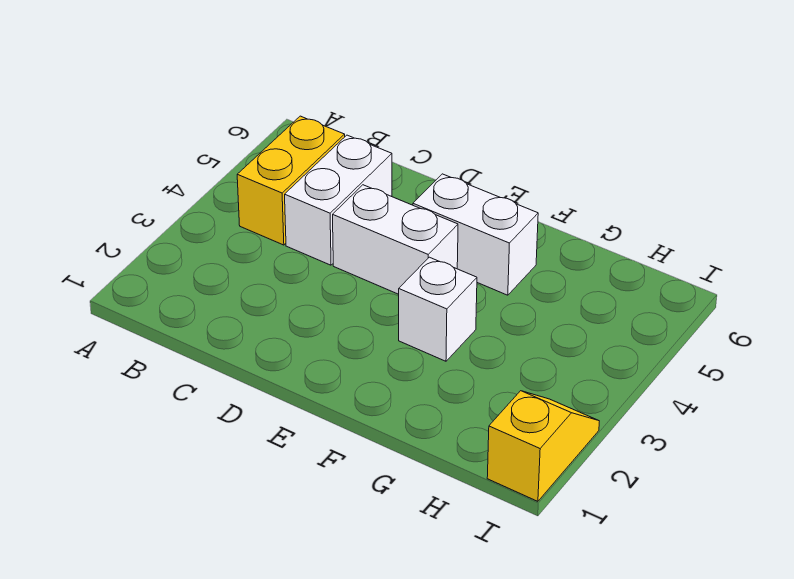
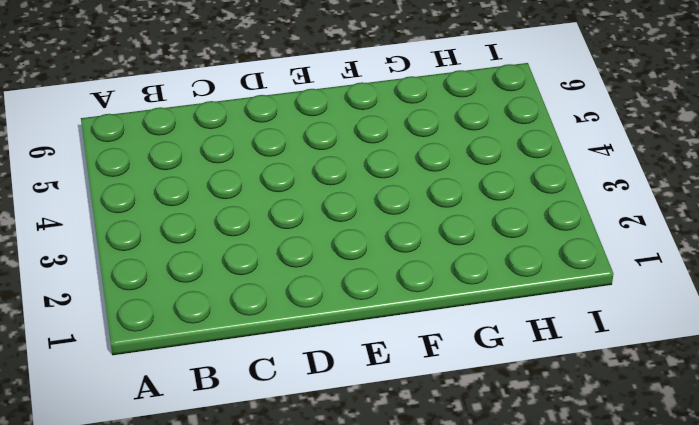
none -> yellow 1x2 brick [237,116,345,245]
none -> white 1x2 brick [285,135,392,265]

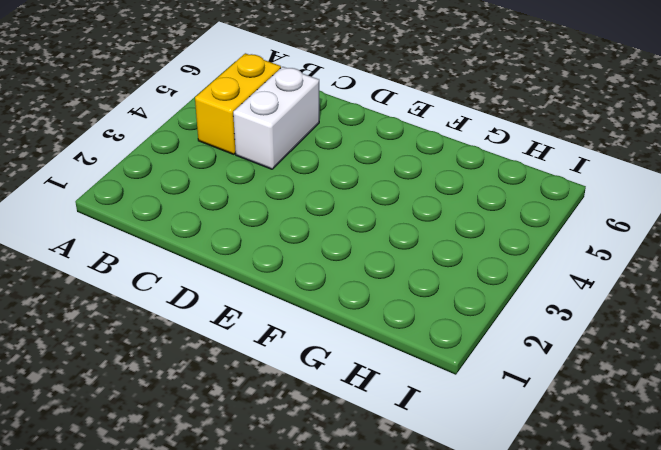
none -> white 1x2 brick [333,185,458,294]
none -> white 1x2 brick [413,174,538,295]

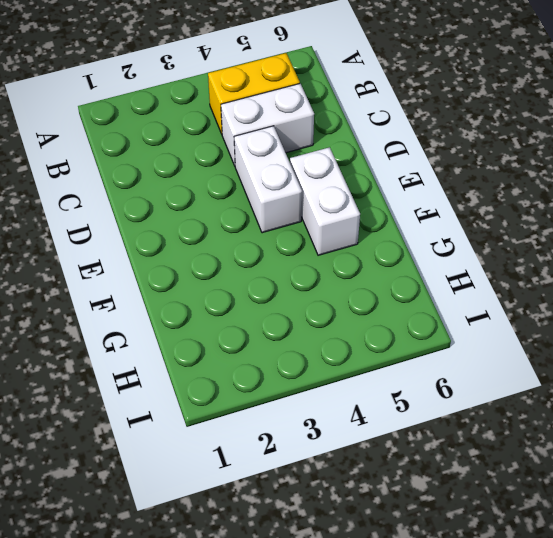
none -> white 1x1 brick [399,257,477,361]
none -> yellow 1x2 slope [487,391,599,501]

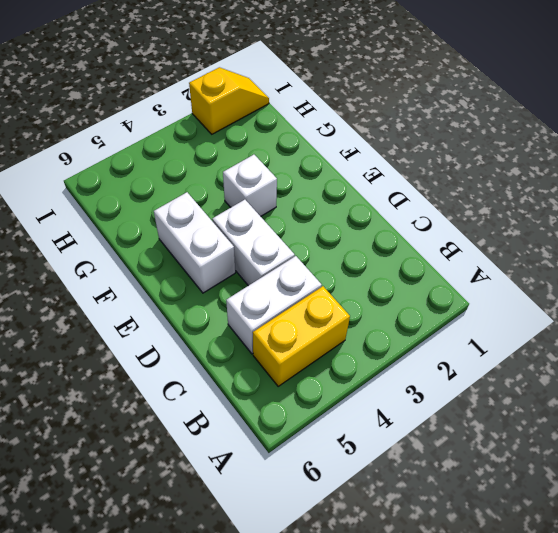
yellow 1x2 slope [189,67,269,134] -> yellow 1x2 slope turned to [487,391,599,501]

